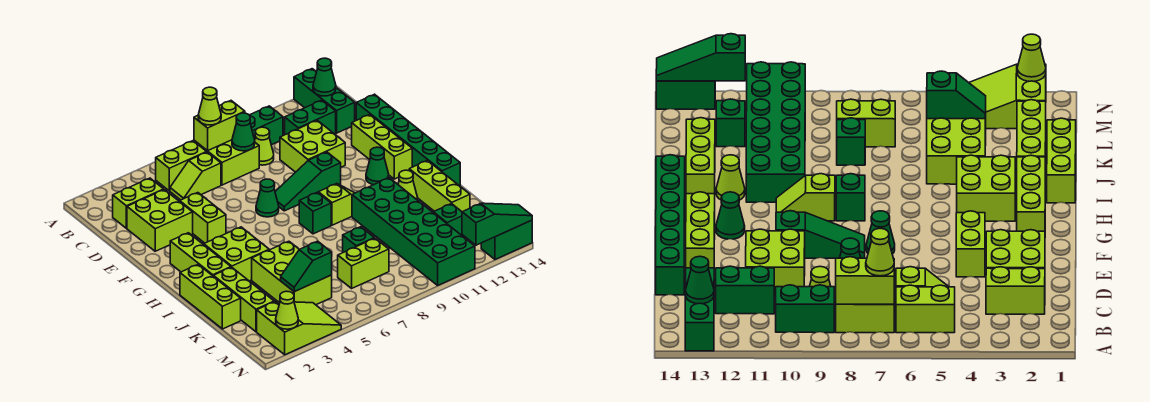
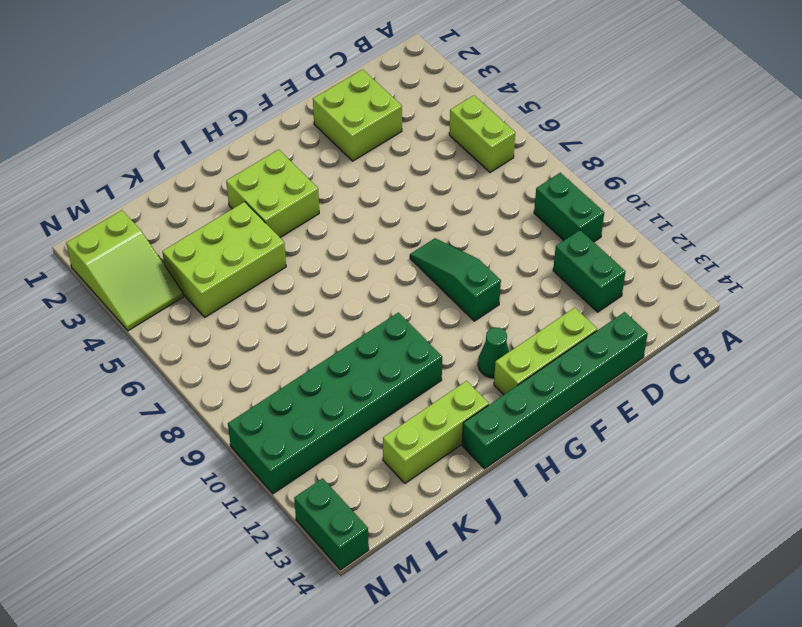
none -> green 1x3 brick [294,69,355,133]
none -> lime 2x2 brick [194,140,259,185]
none -> lime 1x2 brick [113,178,164,228]
none -> lime 1x2 slope [170,152,221,200]

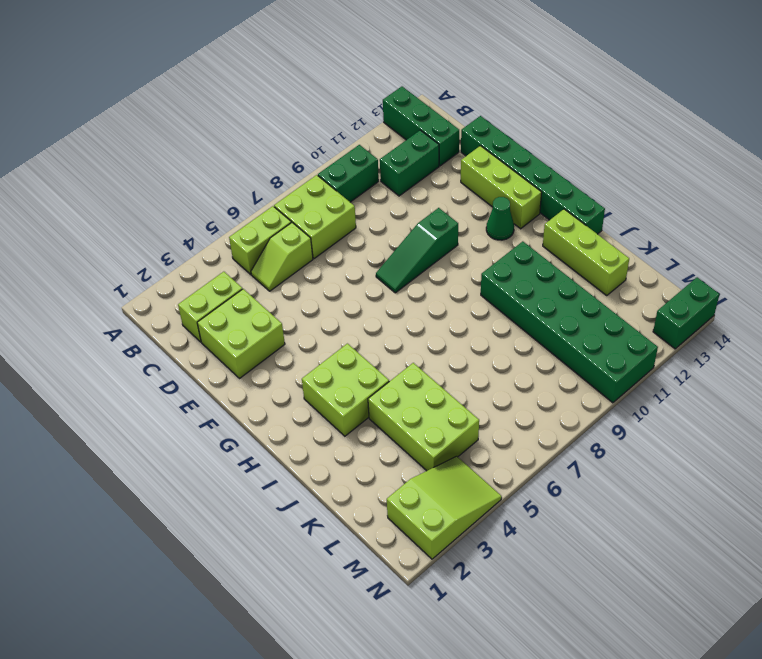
none -> lime 1x1 cone [255,127,274,165]
none -> lime 2x2 brick [280,120,345,172]
none -> lime 1x2 brick [180,193,226,243]
none -> green 1x1 cone [256,179,279,217]

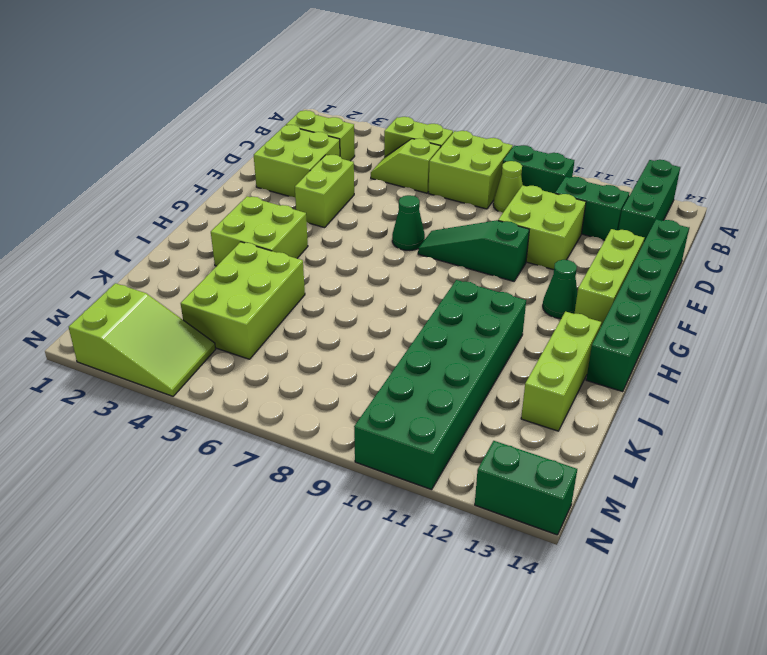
none -> lime 1x3 brick [170,233,231,276]
none -> green 1x1 brick [299,192,331,234]
none -> lime 1x2 slope [318,184,354,225]
none -> lime 1x3 brick [180,265,241,329]

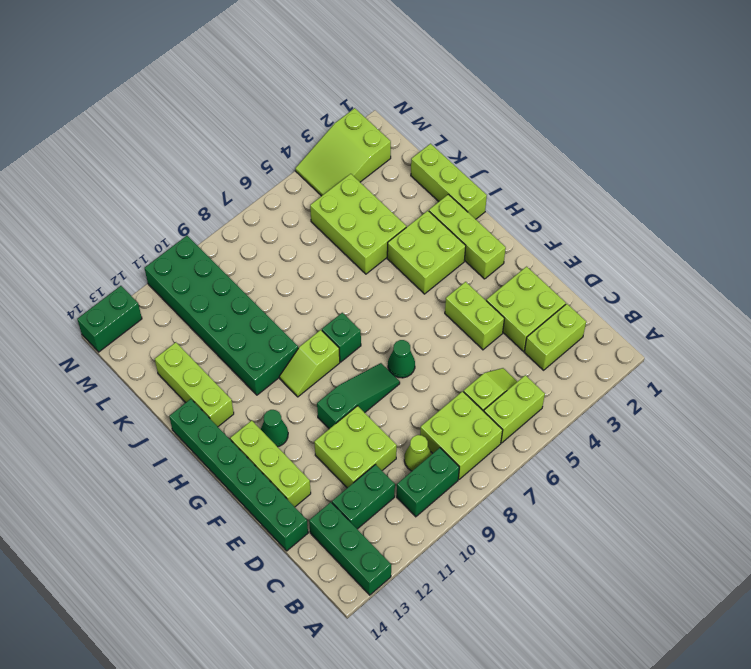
none -> lime 1x1 cone [398,170,418,200]
none -> lime 1x3 brick [213,267,274,332]
none -> green 1x1 brick [343,227,374,252]
none -> lime 1x2 brick [338,238,389,288]

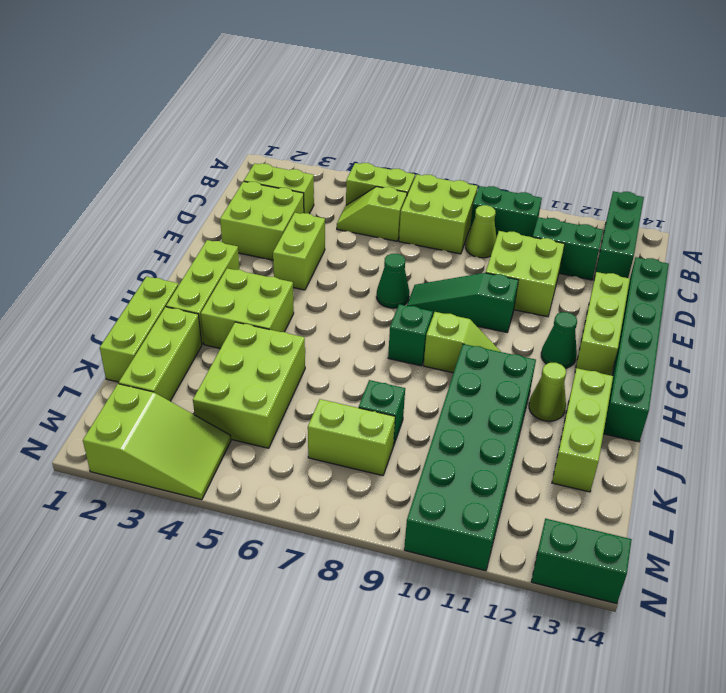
none -> green 1x1 brick [433,204,465,238]
none -> lime 1x2 brick [194,101,245,151]
none -> green 1x1 cone [313,58,336,96]
none -> green 1x1 cone [232,113,255,151]

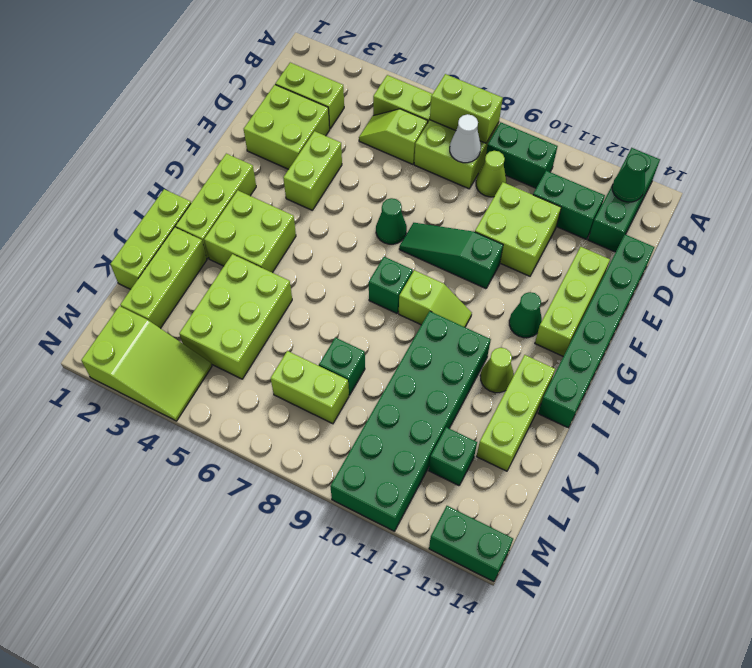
white 1x1 cone [450,114,481,163] -> green 1x1 cone [232,113,255,151]
none -> green 1x2 slope [281,241,332,292]
none -> lime 1x1 cone [276,291,298,329]
none -> green 1x3 slope [462,203,532,245]
none -> lime 1x1 cone [198,87,221,125]

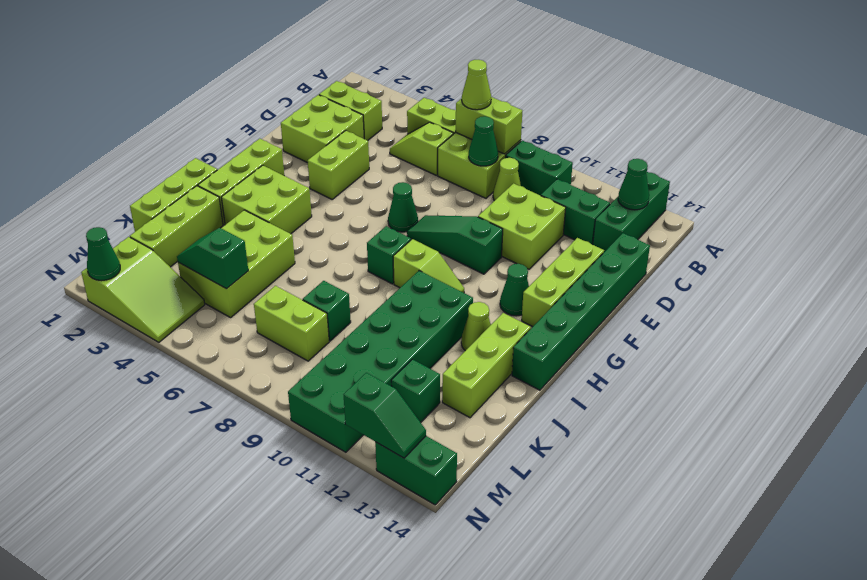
green 1x1 cone [86,227,120,280] -> lime 1x1 cone [276,291,298,329]
green 1x2 slope [344,373,426,458] -> green 1x3 slope [462,203,532,245]

